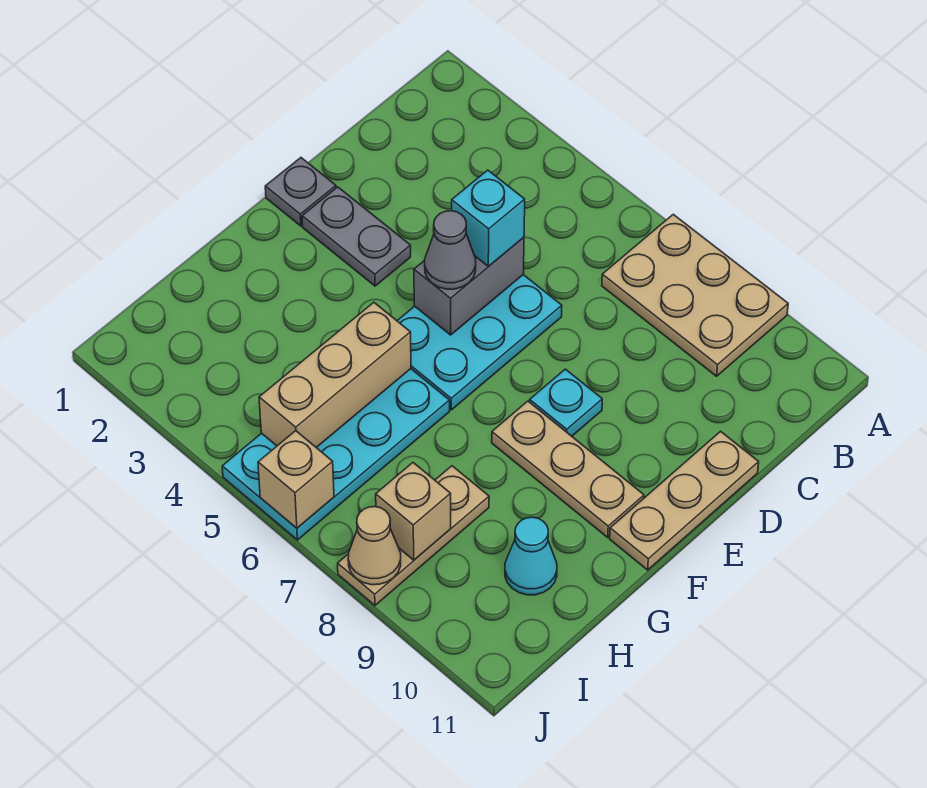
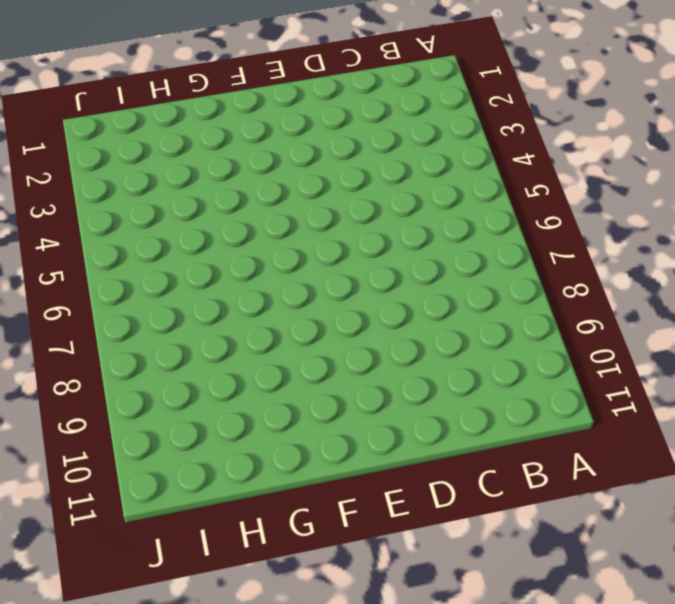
none -> tan 2x3 plate [602,214,788,376]
none -> cyan 2x3 plate [397,275,562,410]
none -> tan 1x3 plate [610,431,759,570]

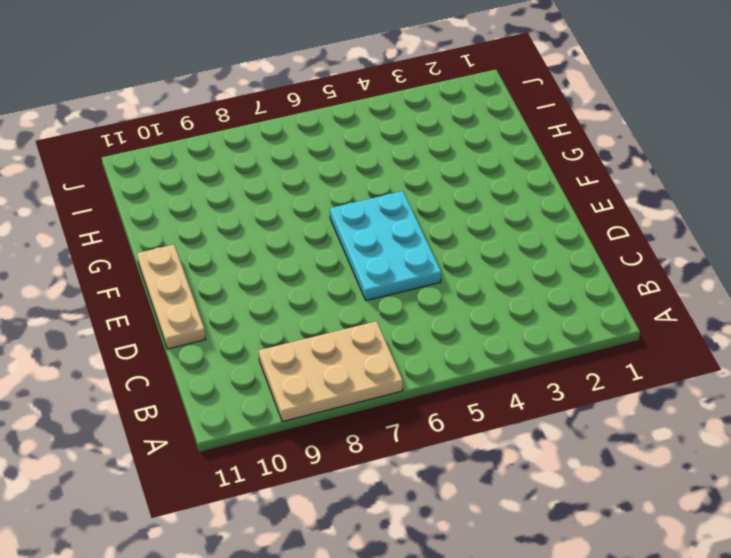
none -> grey 1x1 plate [265,158,336,226]
none -> grey 1x2 plate [302,187,411,286]
none -> cyan 1x1 plate [530,369,602,436]

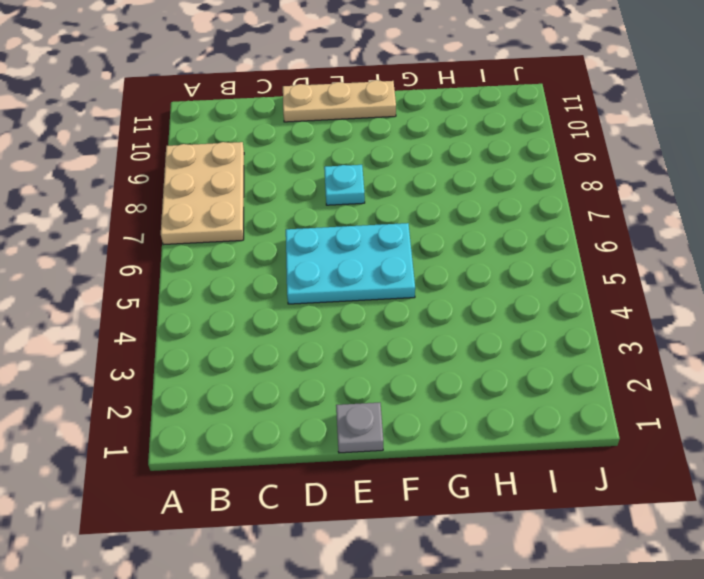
none -> grey 1x2 plate [302,187,411,286]
none -> tan 1x3 plate [492,401,644,537]
none -> cyan 2x4 plate [222,369,450,540]

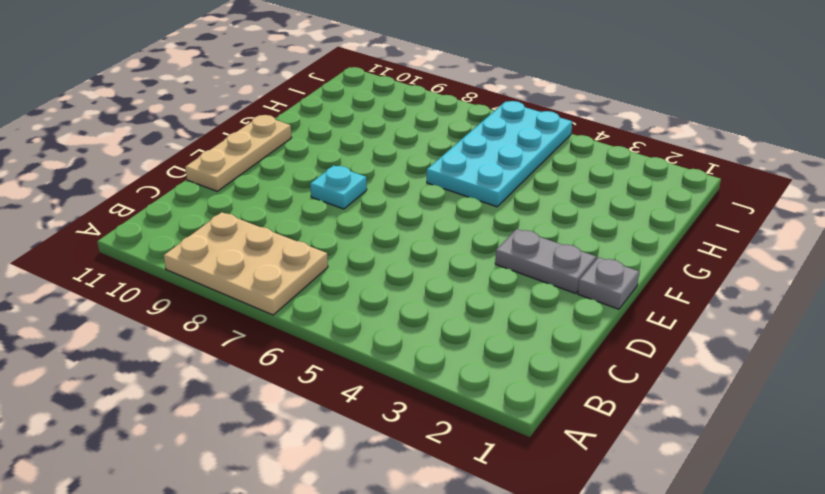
none -> cyan 2x3 plate [397,275,562,410]
none -> tan 1x3 plate [492,401,644,537]
none -> tan 1x3 plate [338,466,489,605]

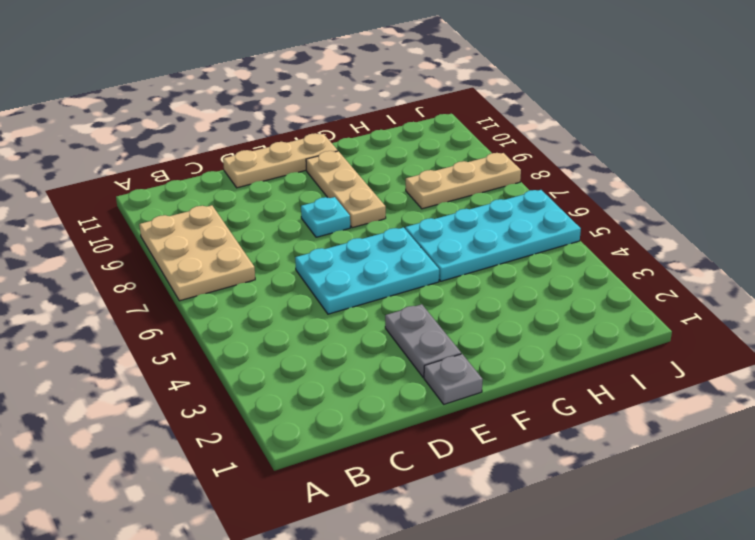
none -> cyan 1x1 cone [505,517,557,595]
none -> grey 1x2 brick [414,237,524,335]
none -> tan 1x3 brick [259,302,411,448]

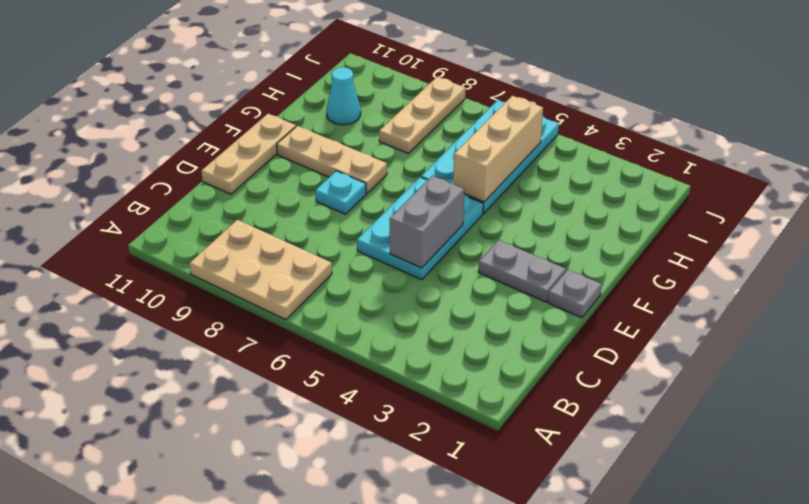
none -> tan 1x1 brick [376,463,451,560]
none -> tan 1x1 brick [258,431,334,528]
none -> tan 1x1 cone [348,507,401,585]

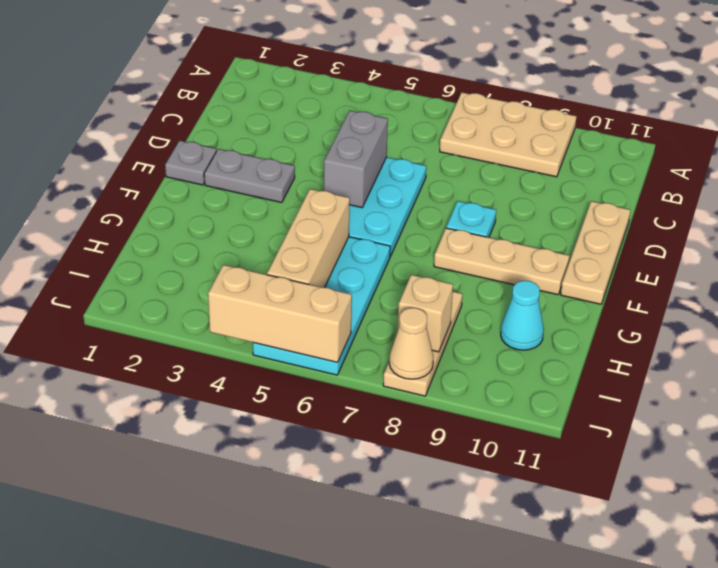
tan 1x3 brick [208,265,352,362] -> tan 1x1 brick [258,431,334,528]
none -> cyan 1x1 brick [452,170,525,266]
none -> grey 1x1 cone [425,211,476,289]

